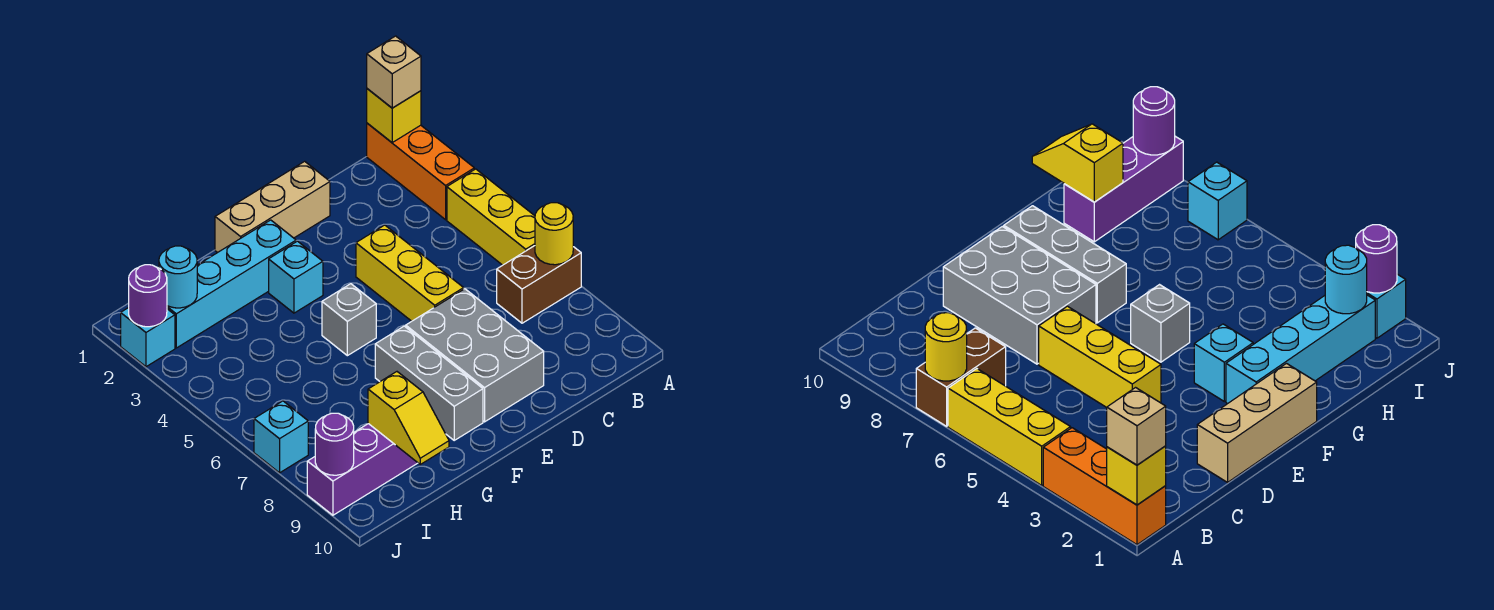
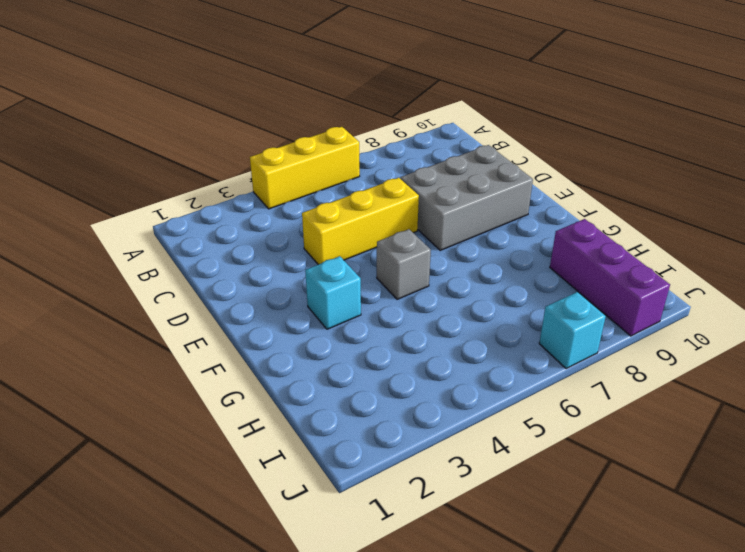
none -> orange 1x3 brick [367,123,474,220]
none -> brown 1x2 brick [497,246,581,323]
none -> tan 1x3 brick [215,161,330,253]

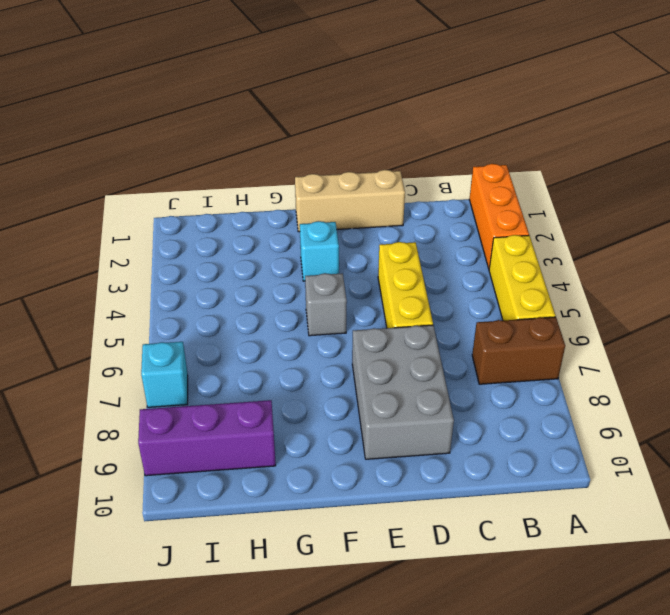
none -> cyan 1x4 brick [167,220,296,348]
none -> grey 1x3 brick [375,326,483,440]
none -> cyan 1x1 brick [121,308,175,367]

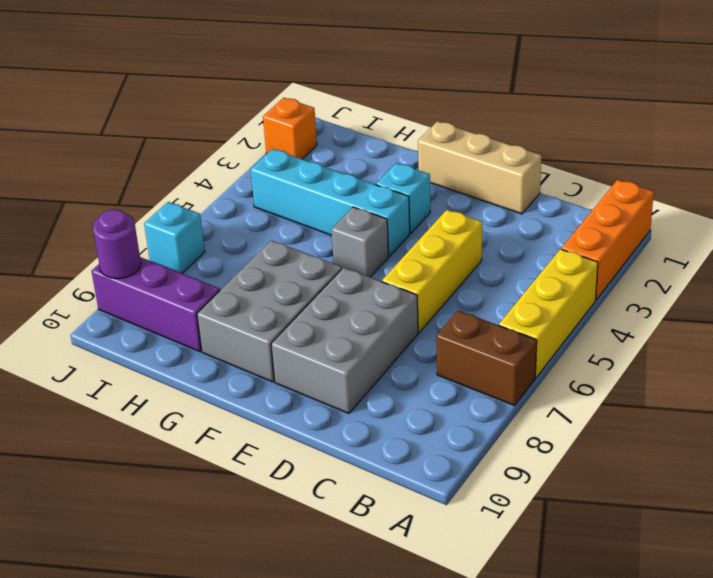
cyan 1x4 brick [251,149,410,256] -> cyan 1x4 brick moved to [167,220,296,348]
grey 2x3 brick [197,240,342,382] -> grey 1x3 brick [375,326,483,440]
orange 1x1 brick [263,98,317,159] -> cyan 1x1 brick [121,308,175,367]
none -> yellow 1x1 brick [367,89,421,142]
none -> yellow 1x1 round brick [535,203,573,265]
none -> yellow 1x2 slope [368,372,449,464]

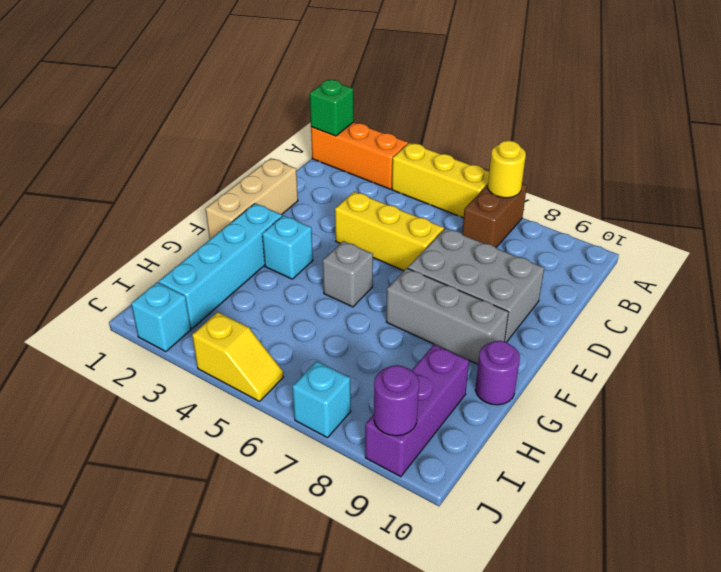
green 1x1 brick [310,80,354,136] -> yellow 1x1 brick [367,89,421,142]
purple 1x1 round brick [475,341,520,405] -> purple 1x1 round brick moved to [129,265,167,327]
yellow 1x2 slope [192,312,283,401] -> yellow 1x2 slope moved to [368,372,449,464]
none -> cyan 1x1 round brick [159,246,197,308]
none -> tan 1x1 brick [367,36,421,108]

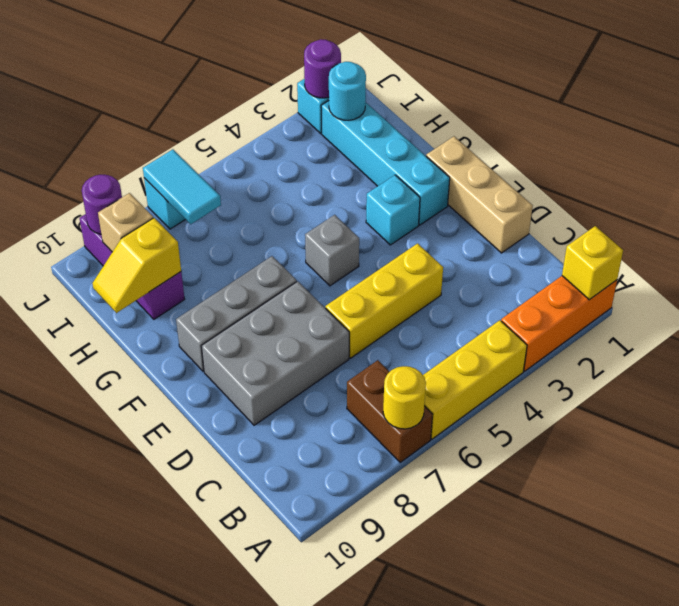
cyan 1x2 tile [143,149,221,224] -> none
tan 1x1 brick [98,193,153,252] -> tan 1x1 brick moved to [367,36,421,108]

